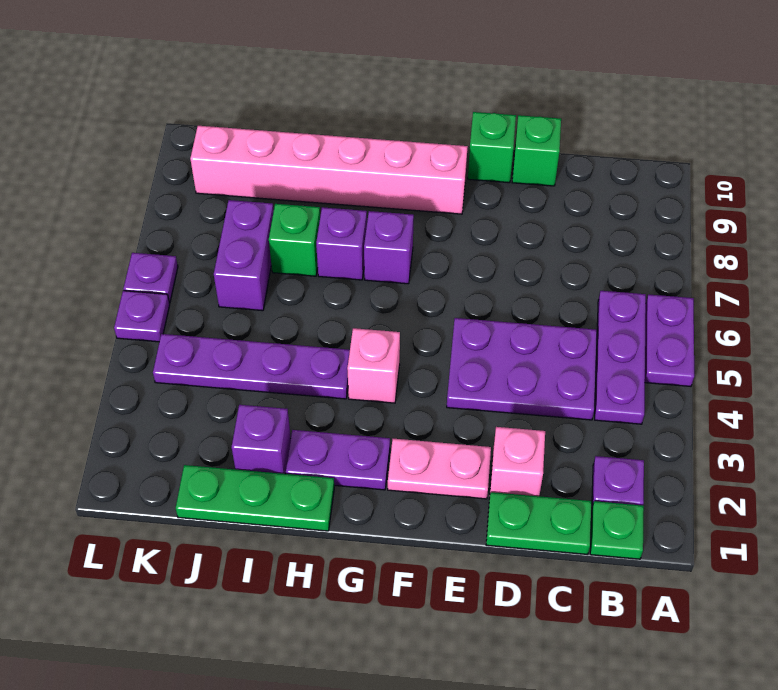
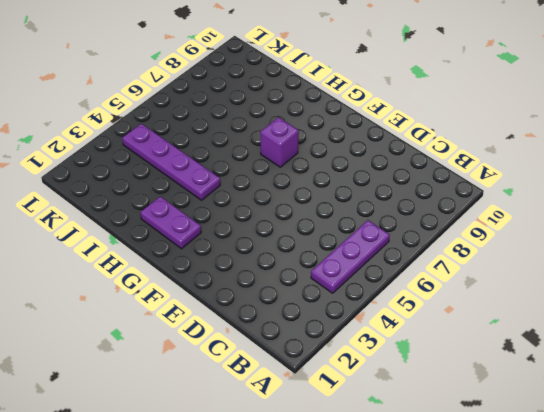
none -> purple 1x2 plate [645,294,694,386]
none -> green 1x1 plate [590,501,644,559]
none -> purple 1x1 plate [592,456,644,507]

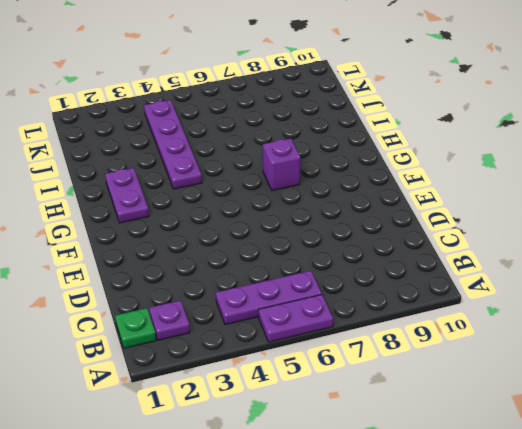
none -> green 1x2 plate [486,492,591,554]
none -> purple 2x3 plate [447,318,597,420]
none -> pink 1x1 brick [490,427,545,496]

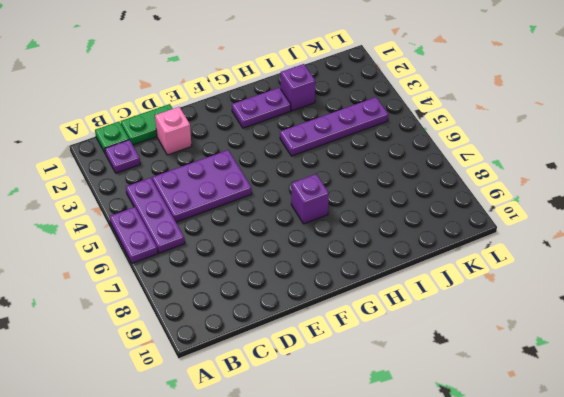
none -> green 1x1 brick [512,115,561,186]
none -> pink 1x2 plate [388,439,491,499]
none -> green 1x1 brick [468,112,516,183]

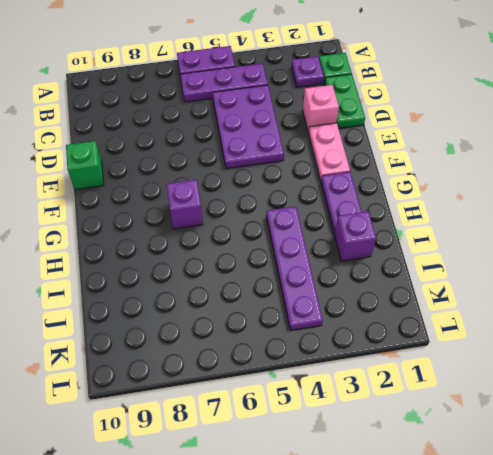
none -> green 1x1 brick [512,115,561,186]
none -> pink 1x6 brick [190,126,468,214]
none -> pink 1x1 brick [347,328,400,403]

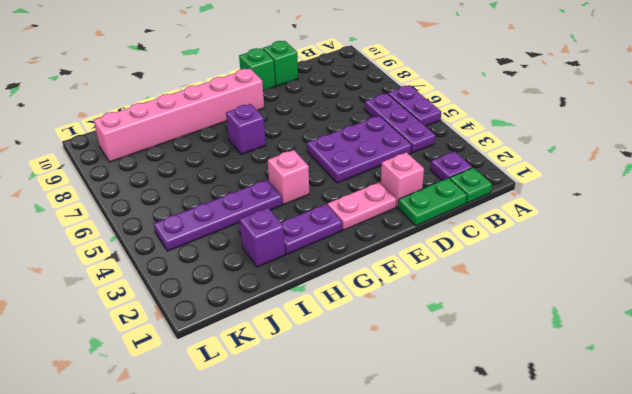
none -> green 1x3 plate [176,465,334,531]
none -> purple 1x1 brick [316,207,367,280]
none -> green 1x1 brick [269,204,320,276]

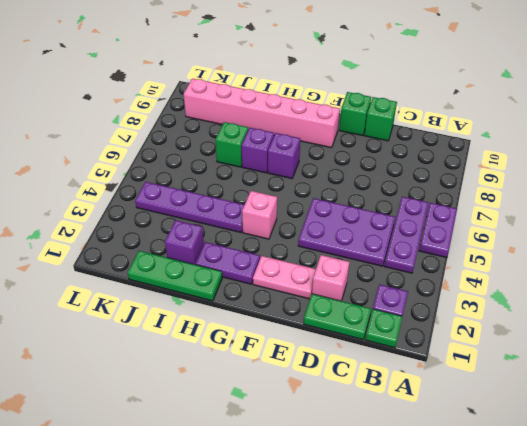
none -> purple 1x2 brick [214,200,274,311]
none -> purple 1x1 plate [114,291,170,342]
none -> purple 1x1 plate [123,253,178,303]

